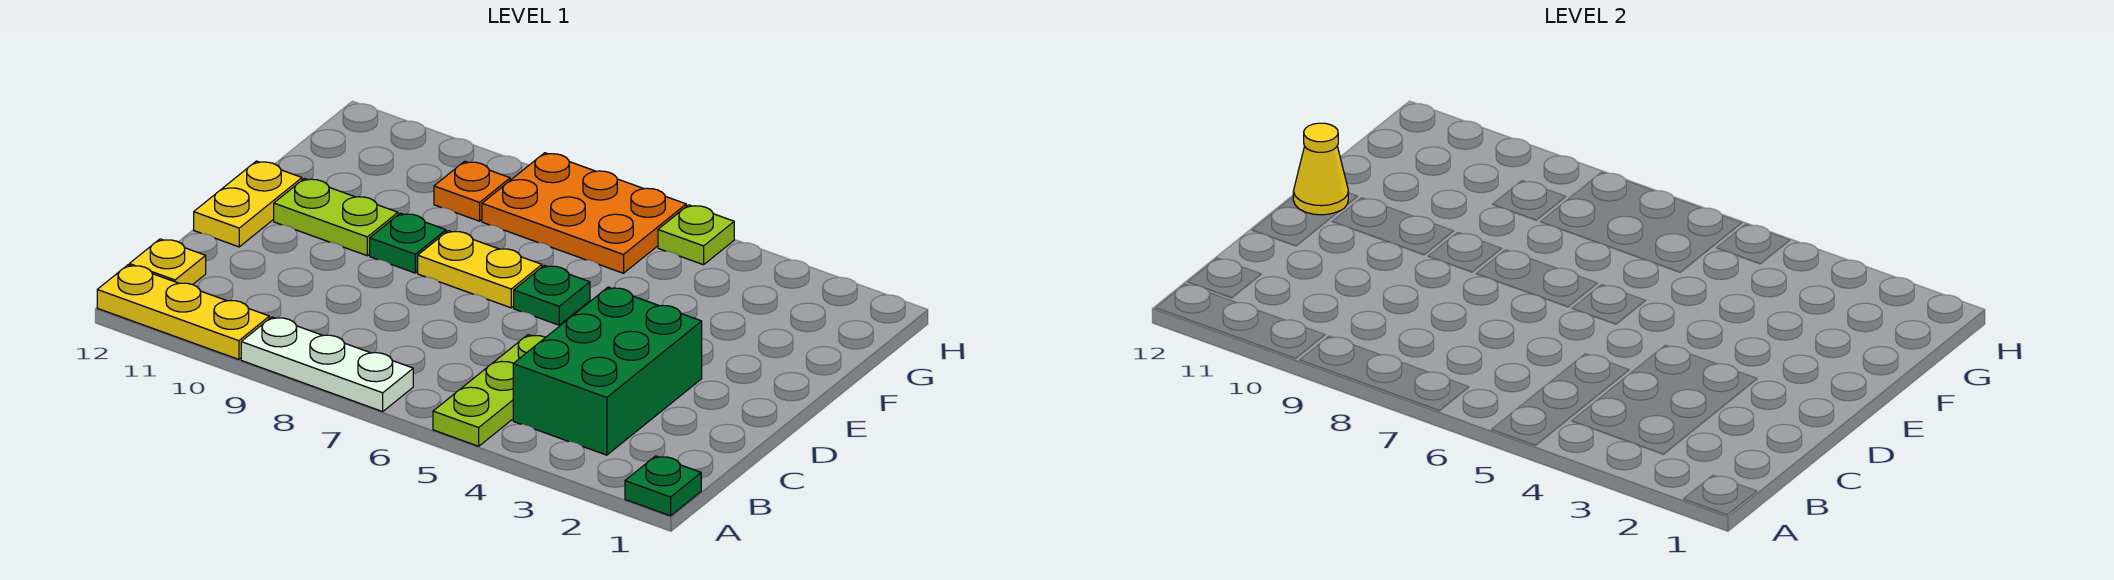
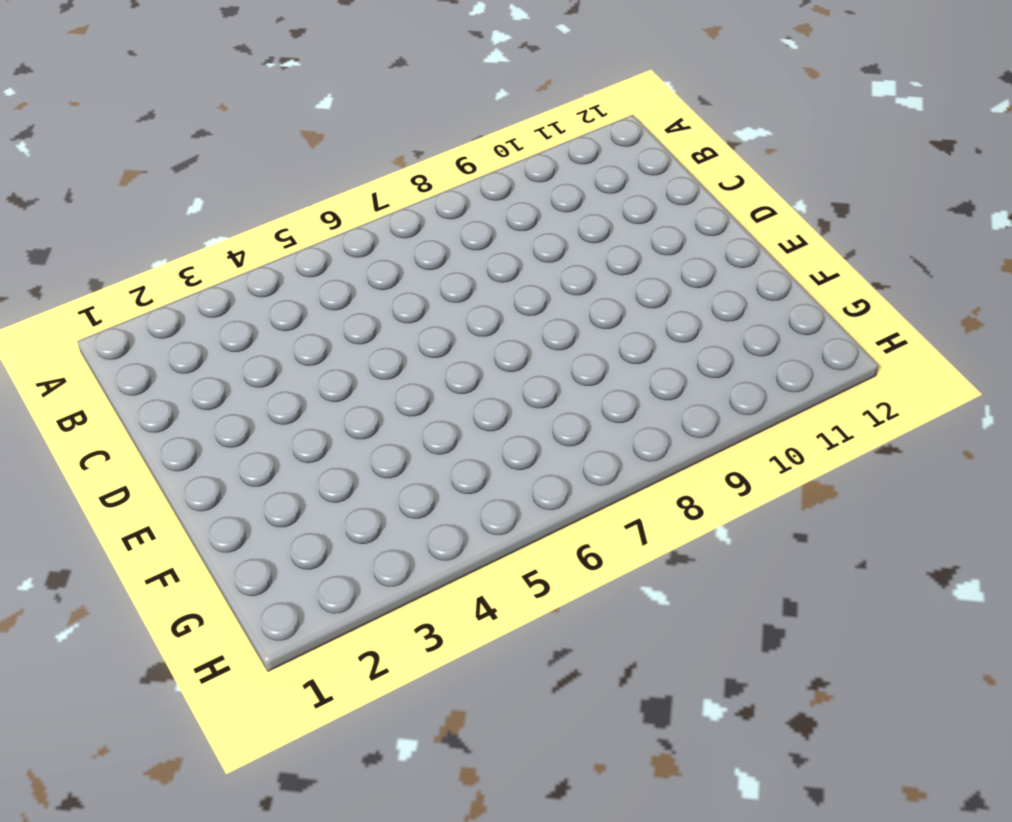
none -> green 1x1 plate [625,456,701,516]
none -> lime 1x3 plate [433,335,546,446]
none -> white 1x3 plate [241,317,413,412]

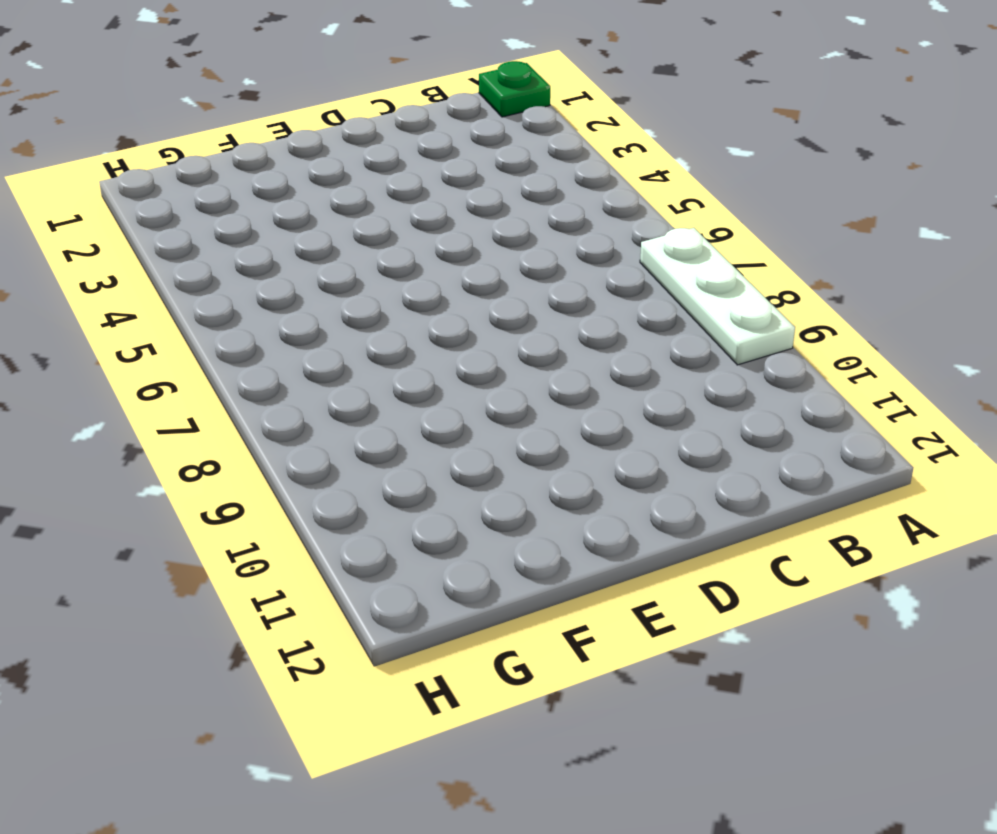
none -> lime 1x3 plate [433,335,546,446]
none -> yellow 1x3 plate [97,265,269,359]
none -> green 2x3 brick [513,287,702,455]

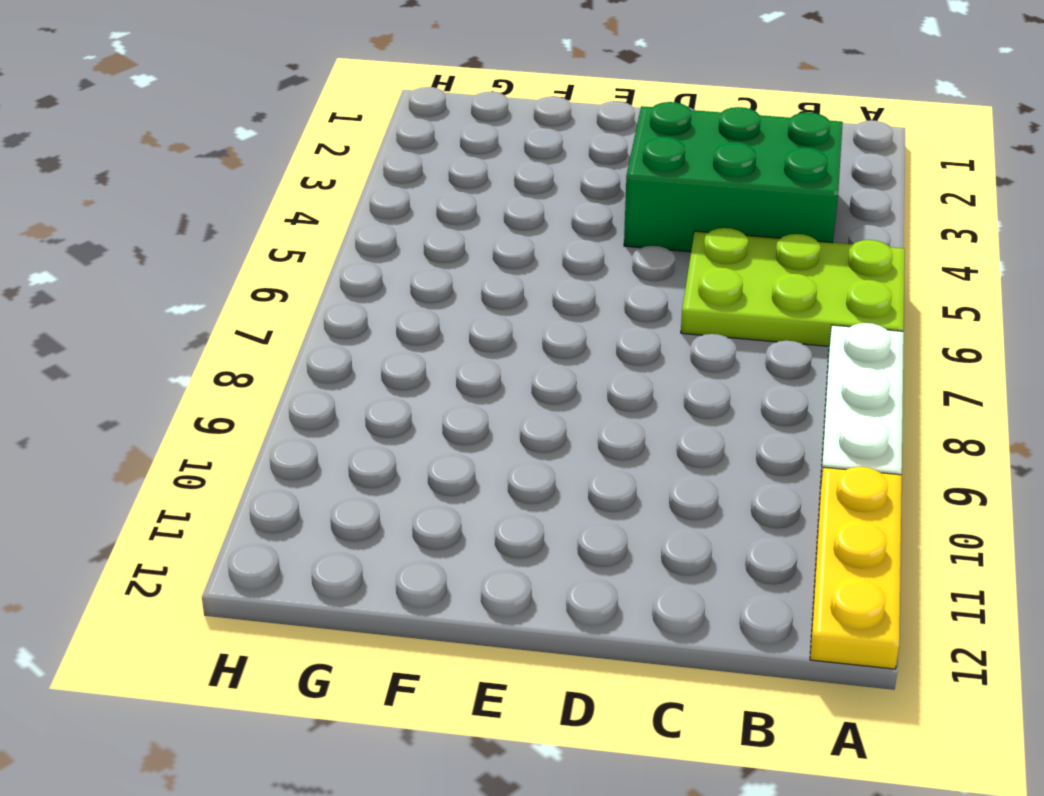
lime 2x3 plate [681,228,905,346] -> lime 1x3 plate [433,335,546,446]
none -> green 1x1 plate [625,456,701,516]
none -> yellow 1x1 plate [129,239,206,285]
none -> yellow 1x2 plate [194,161,302,247]

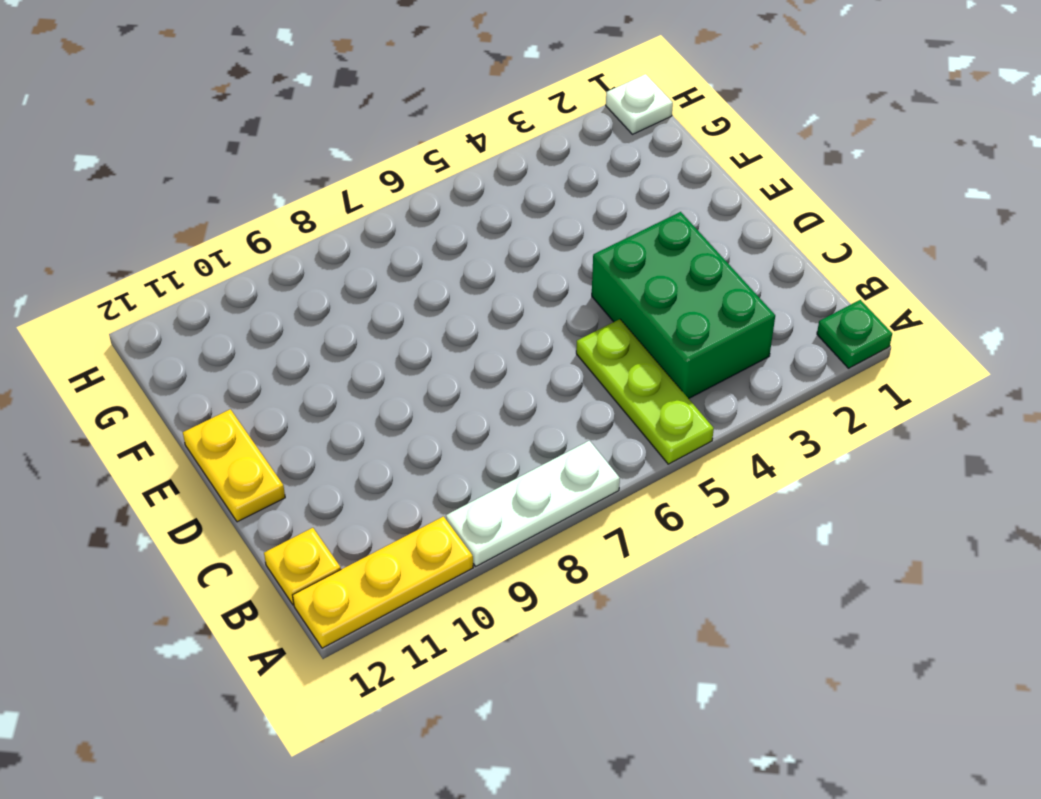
white 1x1 plate [606,74,673,134] -> none
none -> green 1x1 plate [514,265,590,325]
none -> yellow 1x2 plate [418,231,542,308]
none -> green 1x1 plate [370,213,446,273]

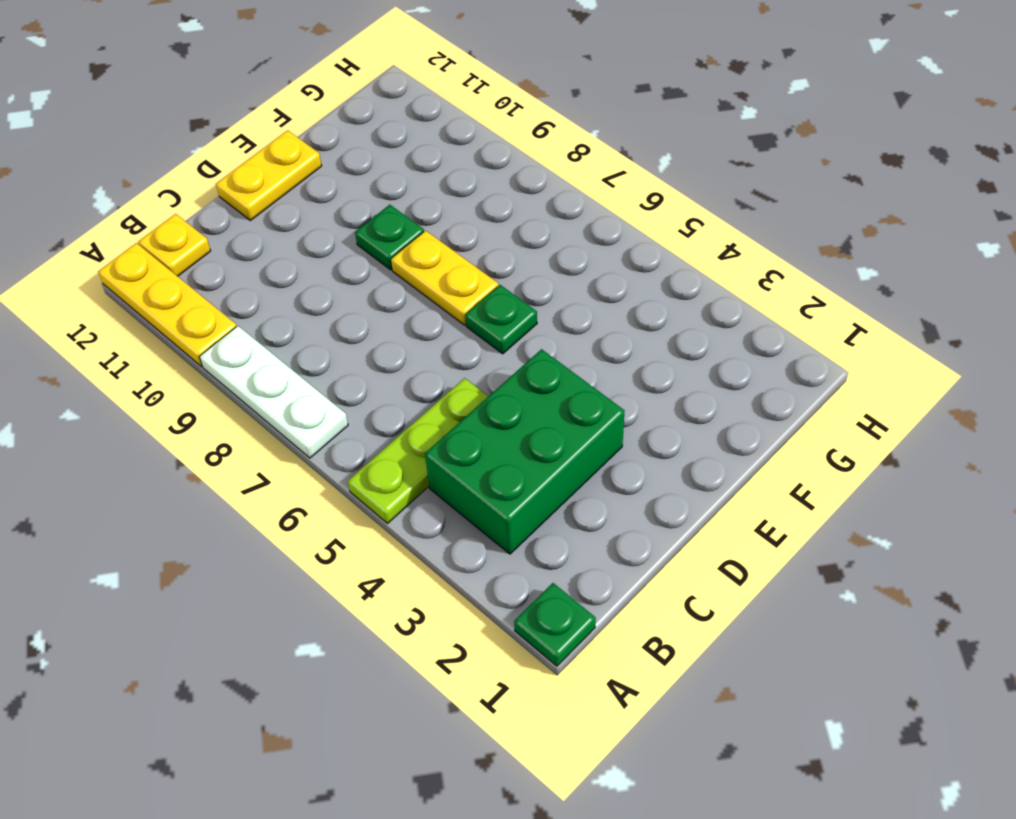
none -> lime 1x2 plate [274,179,398,256]
none -> orange 2x3 plate [482,153,686,273]
none -> orange 1x1 plate [434,161,510,221]

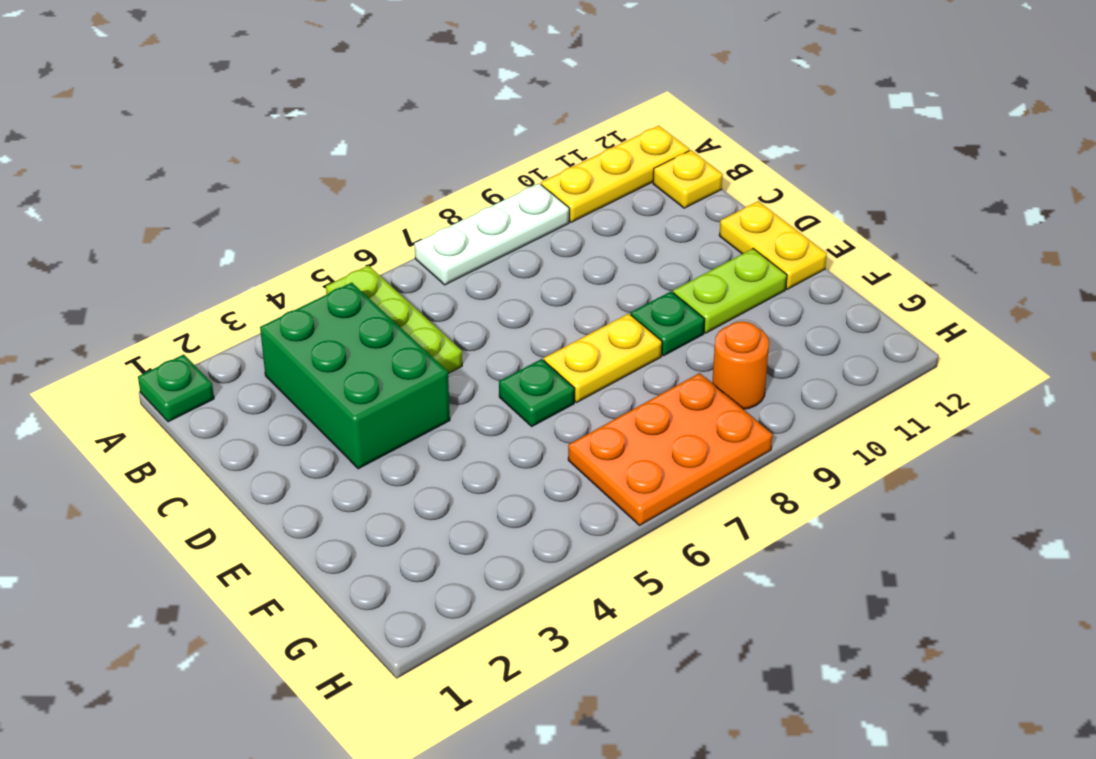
orange 1x1 round brick [712,321,769,409] -> orange 1x1 plate [434,161,510,221]
none -> lime 1x1 plate [658,205,734,265]
none -> yellow 1x1 cone [1293,123,1348,215]

